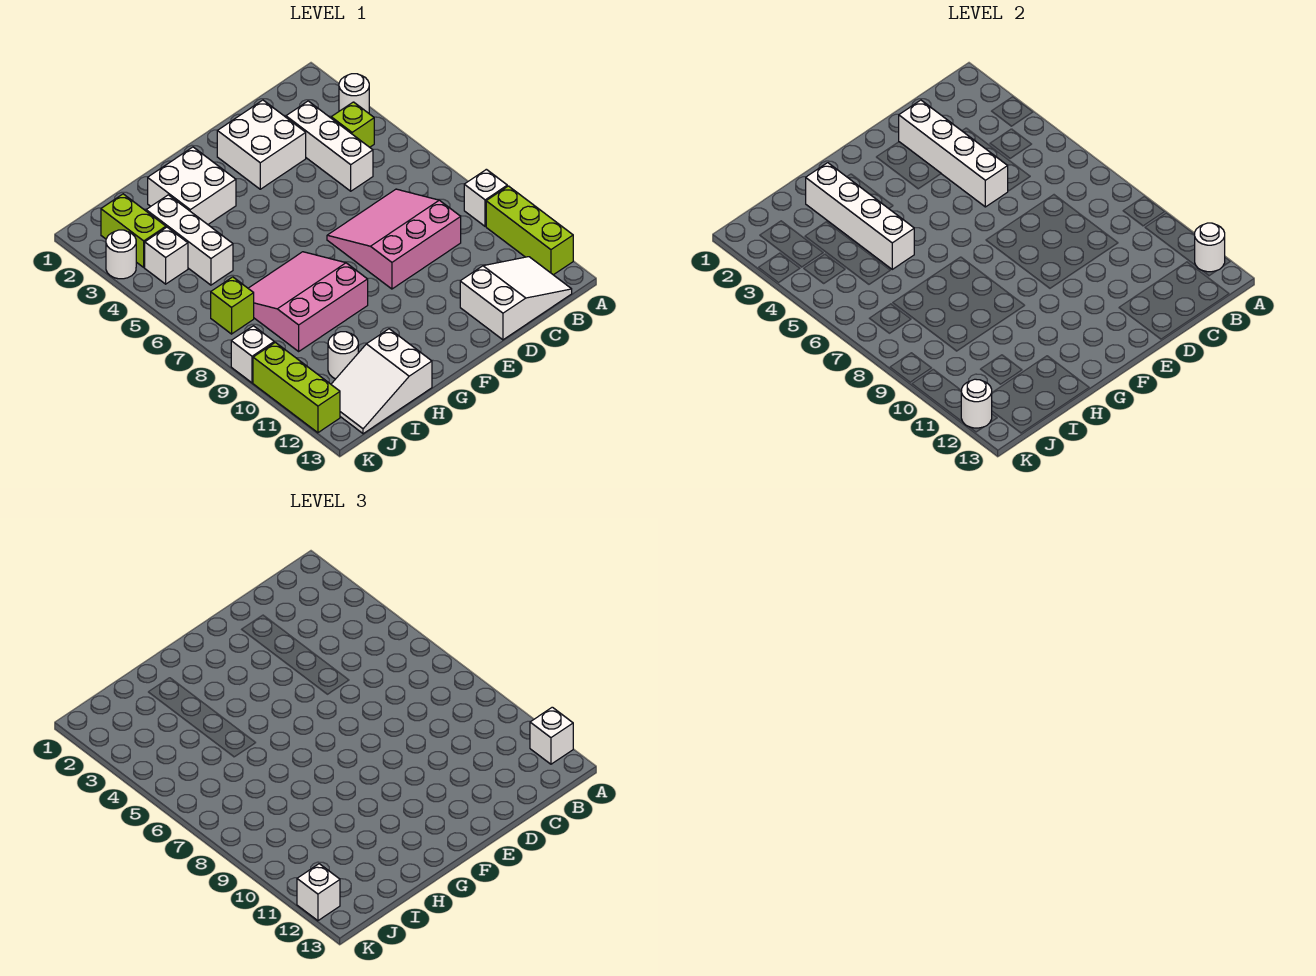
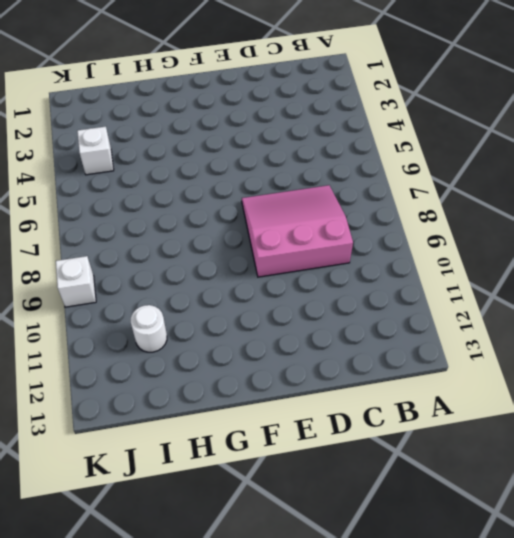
none -> white 1x1 round brick [339,74,369,113]
none -> white 1x1 brick [464,169,507,226]
none -> lime 1x3 brick [486,186,573,275]

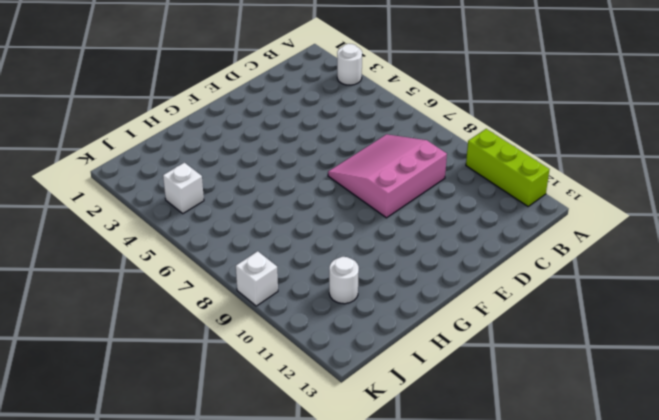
none -> white 1x1 brick [464,169,507,226]
none -> lime 1x1 brick [331,102,374,147]
none -> white 2x3 slope [460,257,572,340]

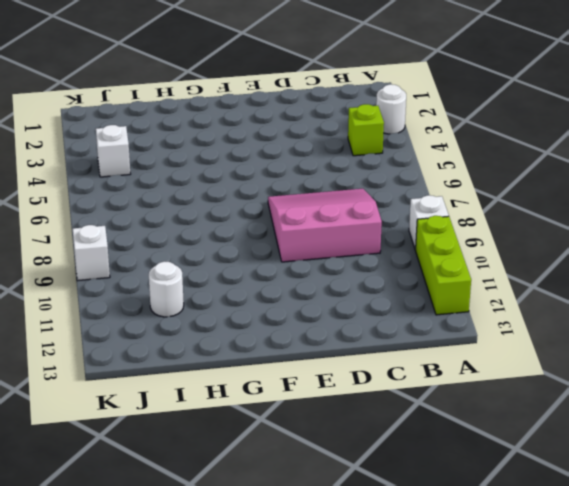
none -> white 2x3 slope [460,257,572,340]
none -> white 1x3 brick [286,101,373,191]
none -> white 2x2 brick [217,100,306,189]

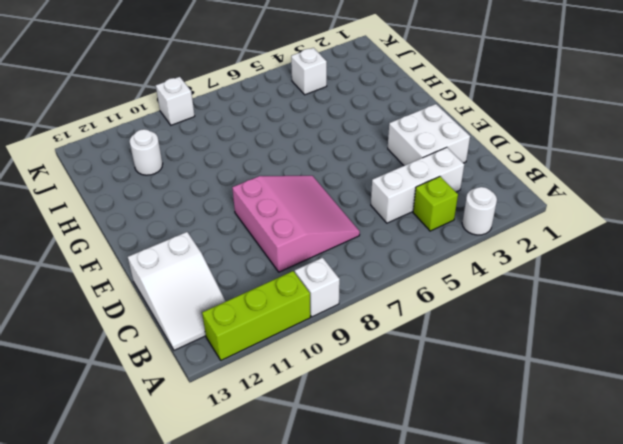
none -> white 2x2 brick [148,147,236,224]
none -> pink 3x3 slope [248,252,368,351]
none -> white 2x3 slope [331,329,432,434]

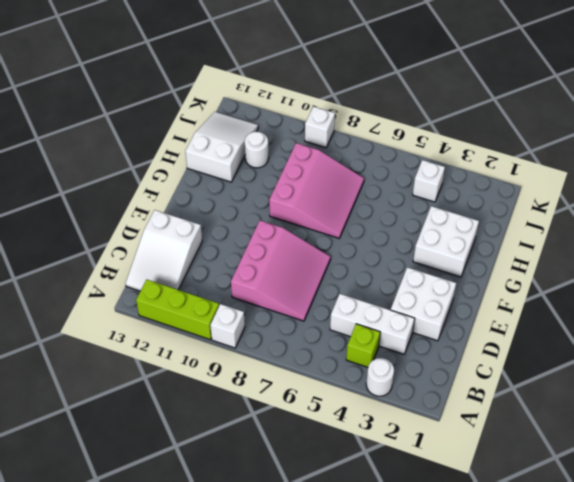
none -> white 1x3 brick [146,195,233,285]
none -> lime 1x2 brick [101,194,166,267]
none -> lime 1x1 brick [211,277,254,334]

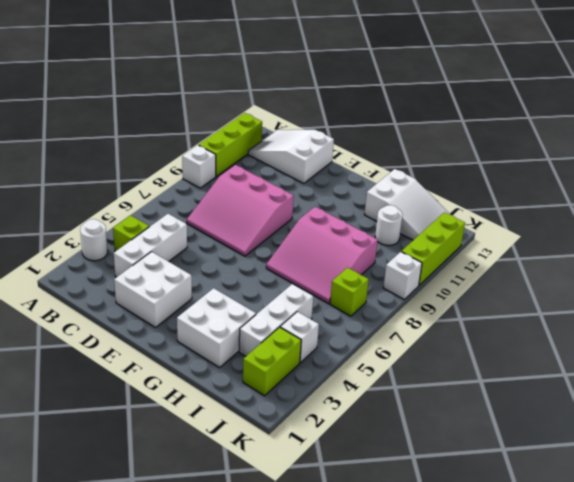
none -> white 1x1 round brick [106,230,136,279]
none -> white 1x1 round brick [1195,223,1225,272]
none -> white 1x4 brick [899,100,1008,207]

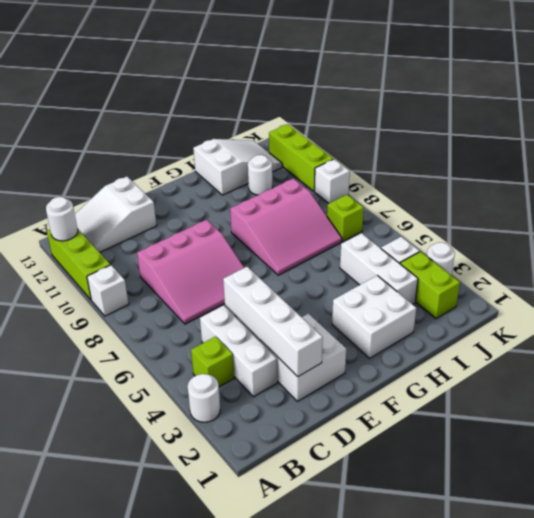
none -> white 1x4 brick [806,163,914,269]
none -> white 1x1 round brick [961,379,992,428]
none -> white 1x1 brick [530,707,573,764]

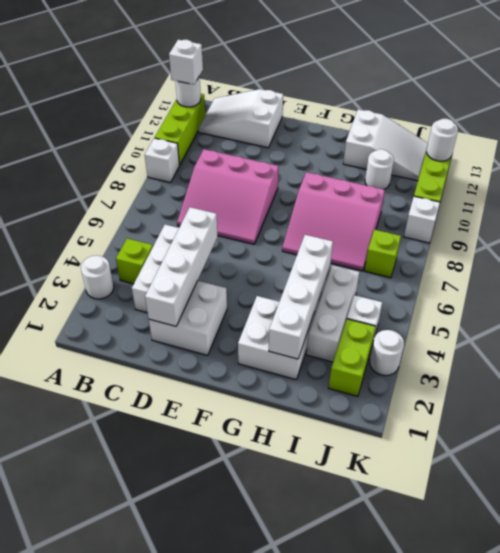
none -> white 1x1 brick [297,864,340,921]

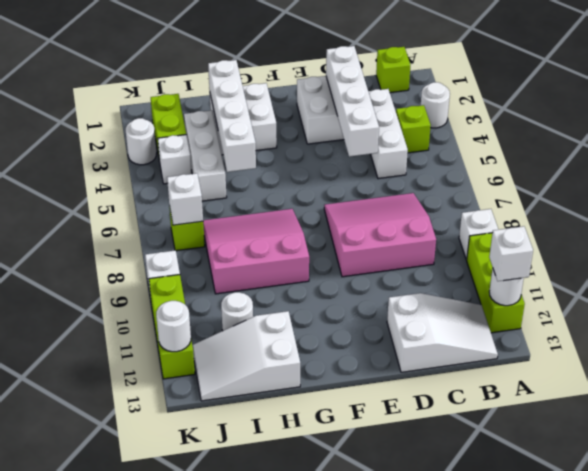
lime 1x1 brick [376,47,410,93] -> none
white 1x1 brick [167,173,203,225] -> white 1x1 brick moved to [297,864,340,921]

